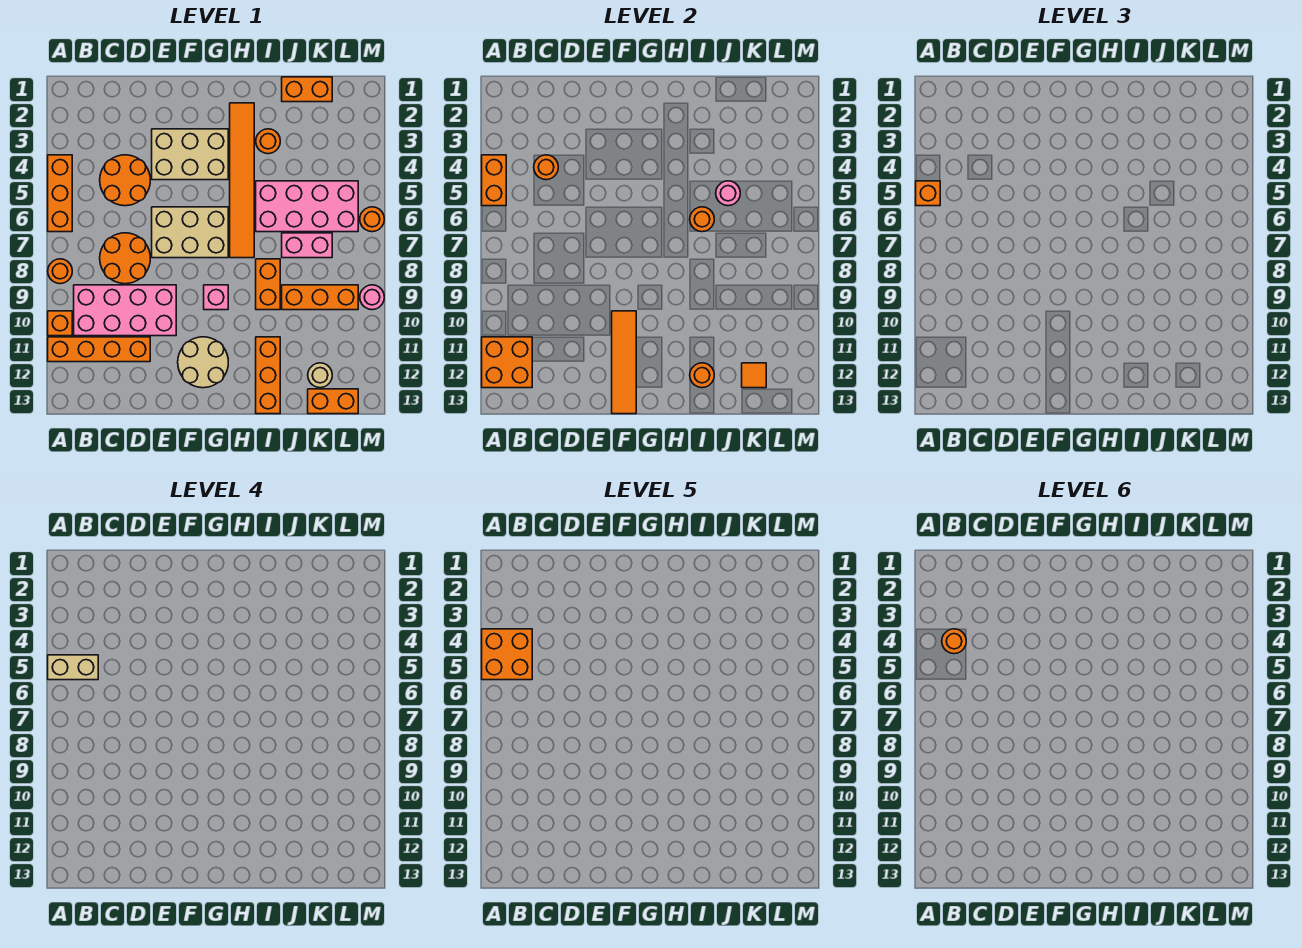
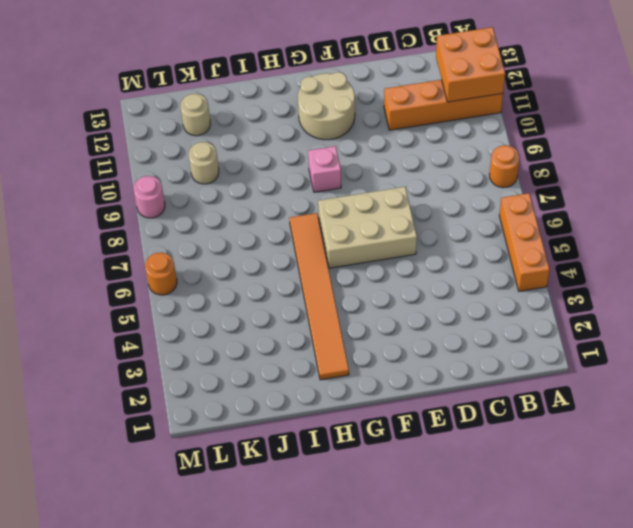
tan 1x1 round brick [189,142,219,184] -> none
none -> orange 1x1 brick [48,311,72,336]
none -> pink 2x4 brick [74,285,176,336]
none -> orange 2x2 round brick [100,155,150,206]
none -> orange 2x2 round brick [100,233,150,284]

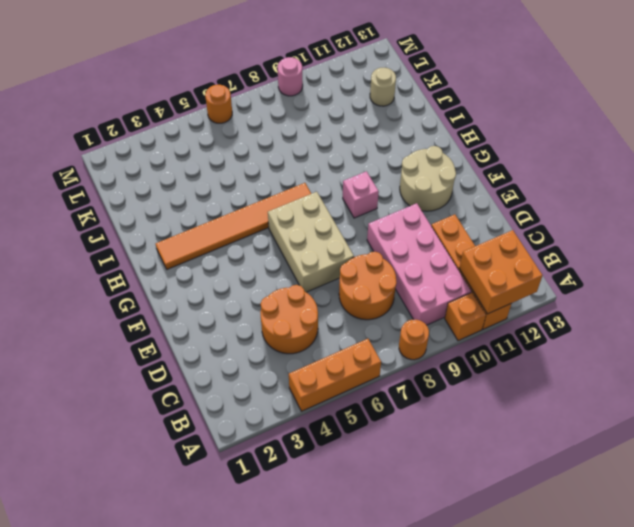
none -> tan 2x3 brick [152,129,228,180]
none -> orange 1x1 round brick [256,129,280,154]
none -> pink 2x4 brick [256,181,358,232]
none -> orange 1x2 brick [256,259,280,310]

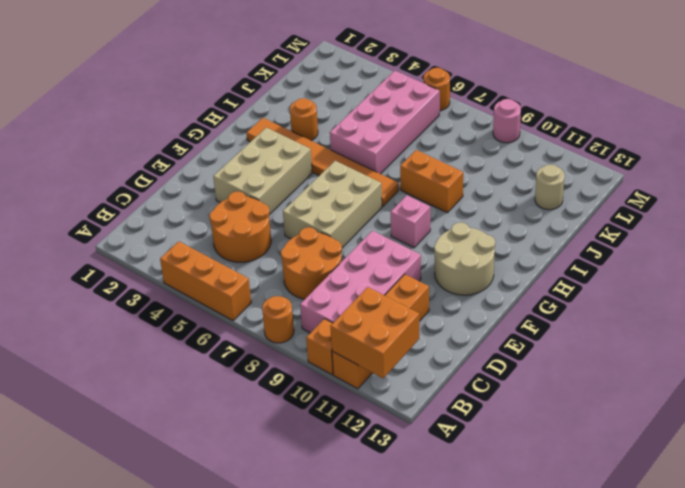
none -> orange 1x3 brick [256,337,280,414]
none -> orange 1x2 brick [282,77,332,102]
none -> pink 1x2 brick [282,233,332,258]
none -> orange 1x3 brick [282,285,358,310]

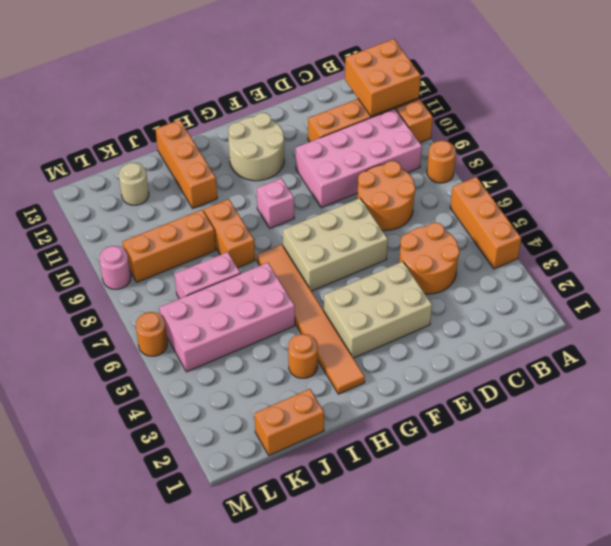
none -> orange 1x2 brick [308,389,358,414]
none -> orange 1x2 brick [482,155,506,206]
none -> orange 1x1 round brick [534,155,558,180]
none -> orange 1x4 tile [612,311,636,414]

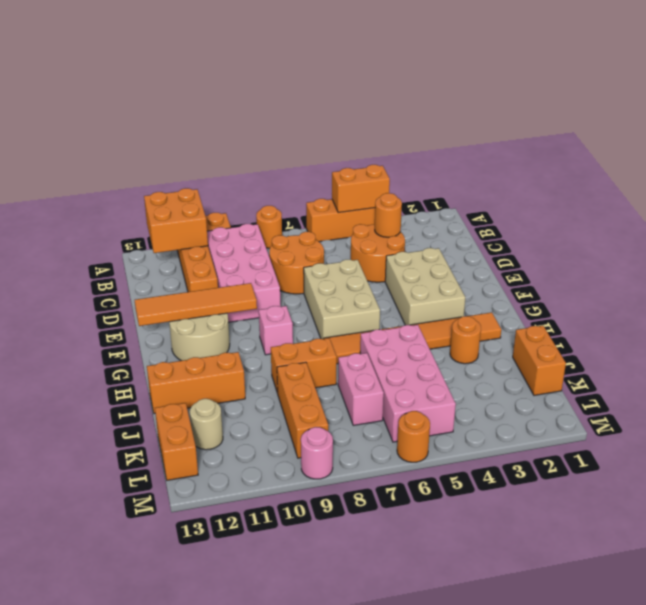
none -> orange 1x1 round brick [690,207,714,232]
none -> orange 1x1 round brick [690,363,714,388]
none -> pink 1x1 round brick [716,181,740,206]
none -> orange 1x1 tile [742,363,766,388]

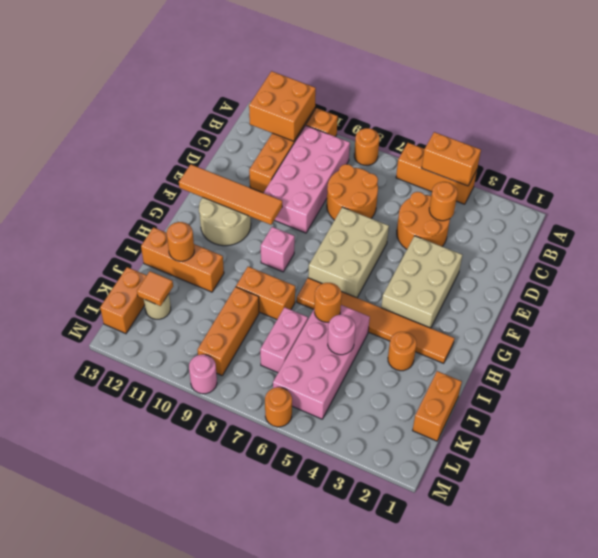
none -> orange 1x1 brick [916,181,940,206]
none -> tan 1x2 brick [48,655,98,680]
none -> orange 2x2 brick [482,629,532,680]
none -> orange 1x1 round brick [942,629,966,654]

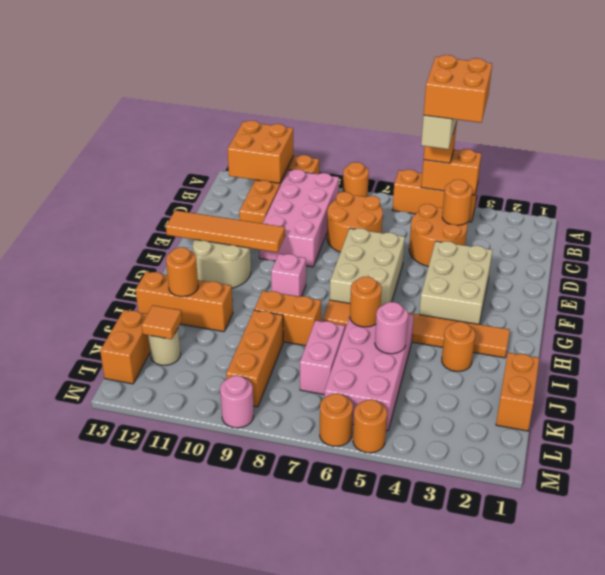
orange 1x1 round brick [353,400,387,453] -> orange 1x1 round brick moved to [942,629,966,654]

